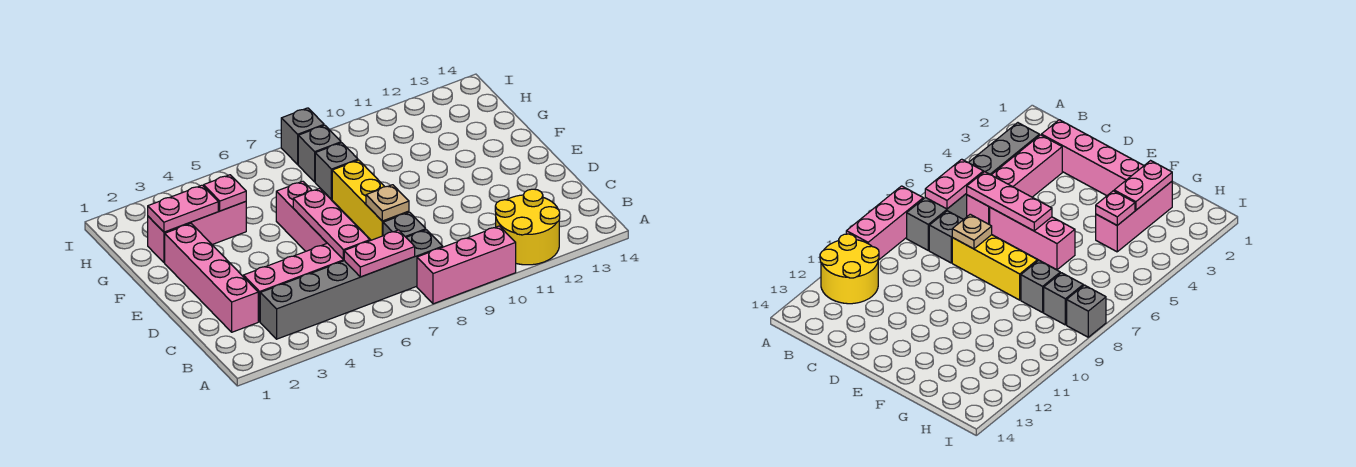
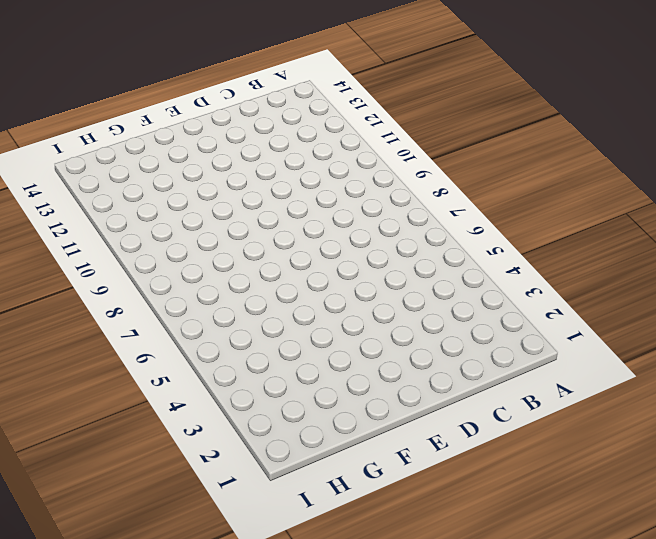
none -> pink 1x3 brick [417,226,516,304]
none -> yellow 2x2 round brick [495,189,560,265]
none -> grey 1x6 brick [260,230,443,339]

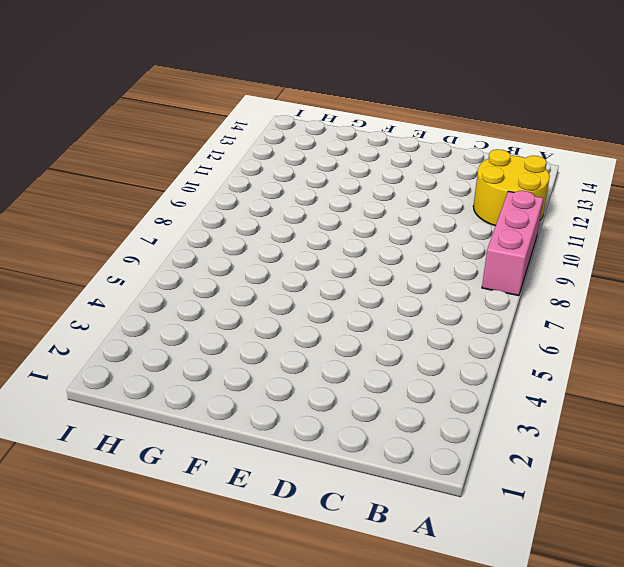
none -> grey 1x6 brick [260,230,443,339]
none -> pink 1x4 brick [165,224,258,332]
none -> pink 1x4 brick [243,243,344,322]

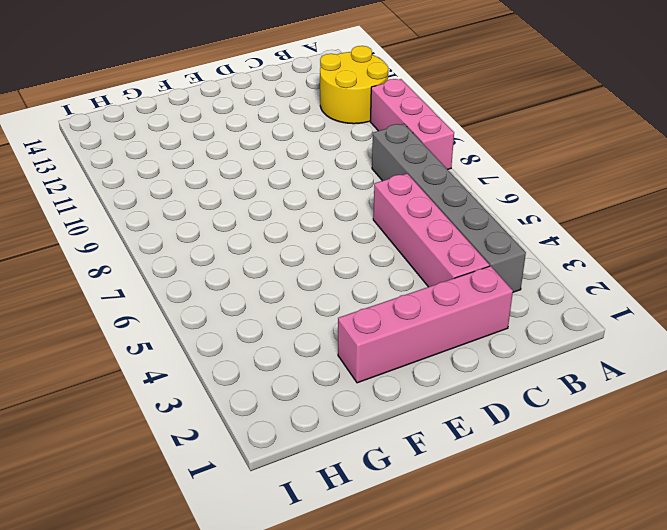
none -> grey 1x1 brick [383,212,426,237]
none -> pink 1x3 brick [276,181,327,251]
none -> yellow 1x3 brick [332,160,409,240]

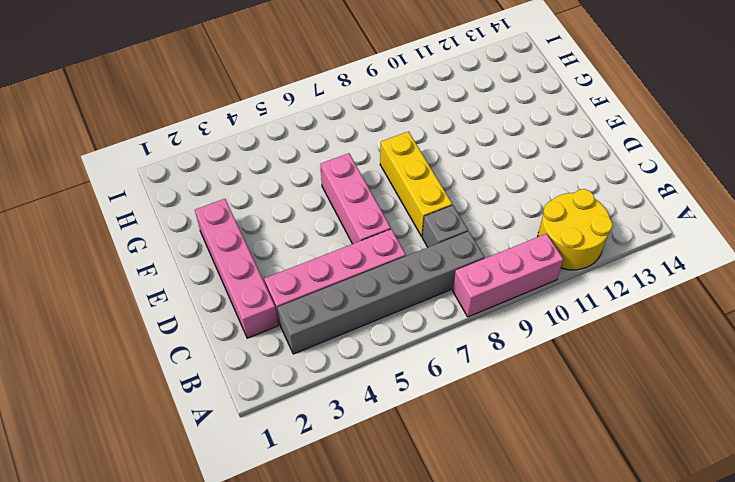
none -> pink 1x3 brick [148,202,246,263]
none -> grey 1x1 brick [315,143,358,199]
none -> grey 1x1 brick [298,125,341,182]

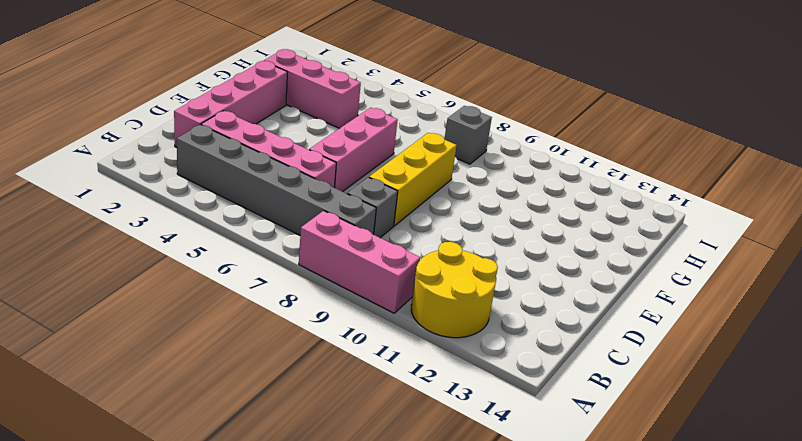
none -> grey 1x1 brick [315,143,358,199]
none -> grey 1x1 brick [281,108,324,164]
none -> pink 1x2 plate [344,230,415,277]

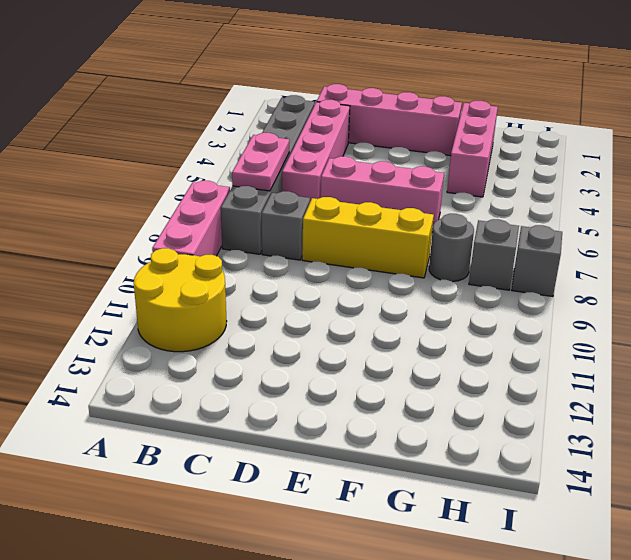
grey 1x1 round brick [429,214,474,282] -> grey 1x1 brick [315,143,358,199]
none -> pink 1x3 plate [293,188,370,259]
none -> tan 1x1 plate [366,185,409,221]
none -> pink 1x2 plate [148,185,218,232]

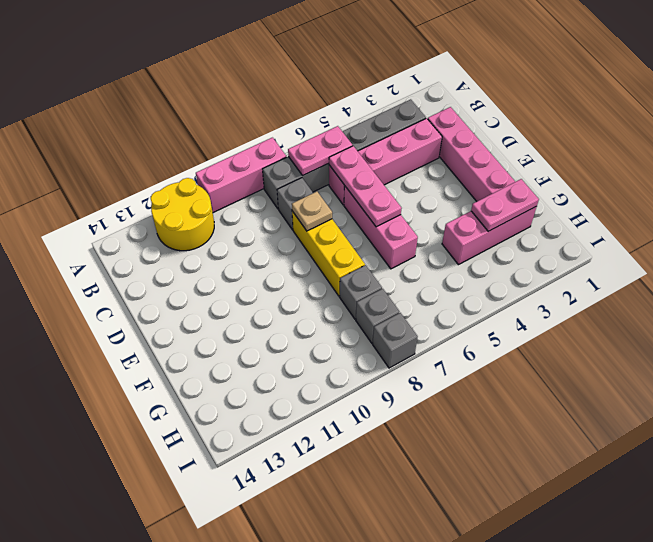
none -> pink 1x1 plate [204,175,246,211]

